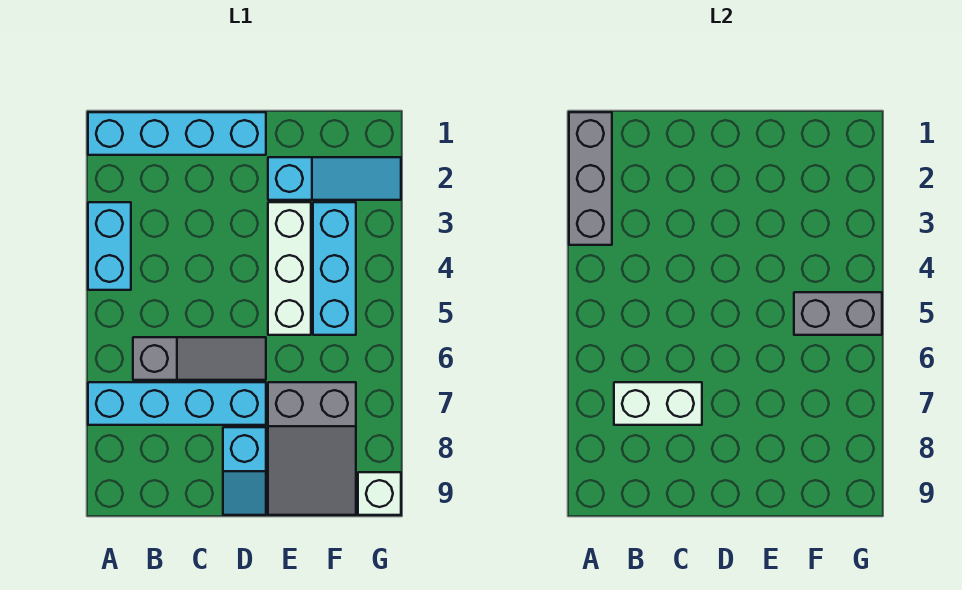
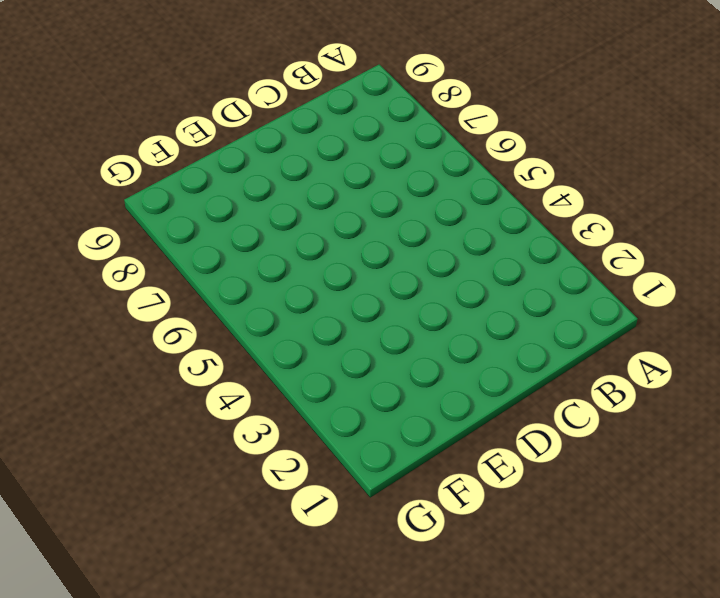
none -> cyan 1x4 brick [88,112,266,155]
none -> cyan 1x2 brick [88,202,131,290]
none -> cyan 1x4 brick [88,382,266,425]

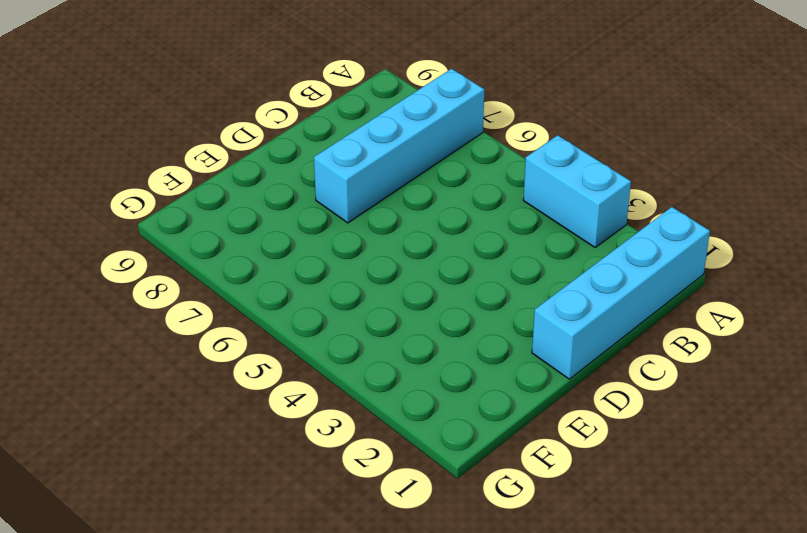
none -> grey 1x3 slope [133,337,266,380]
none -> cyan 1x2 slope [223,427,266,515]
none -> cyan 1x3 slope [268,157,401,200]

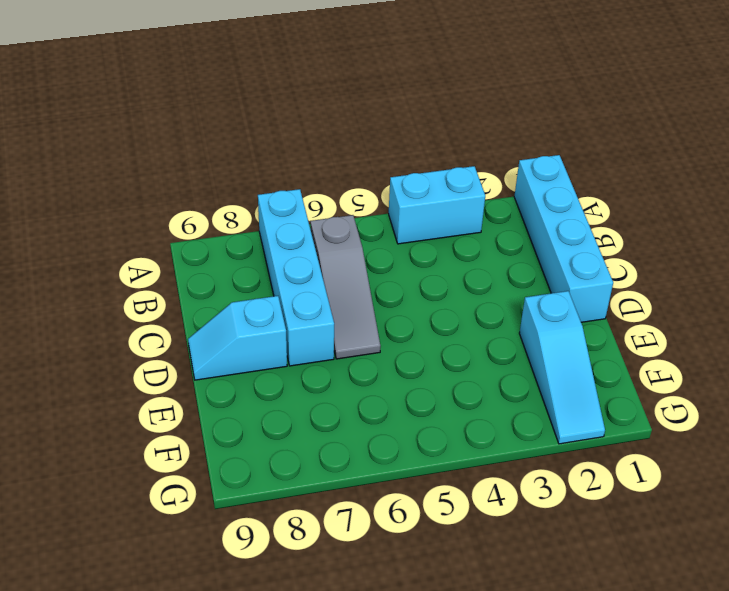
none -> white 1x3 brick [268,202,311,335]
none -> grey 2x3 slope [268,382,356,515]
none -> cyan 1x3 brick [313,202,356,335]

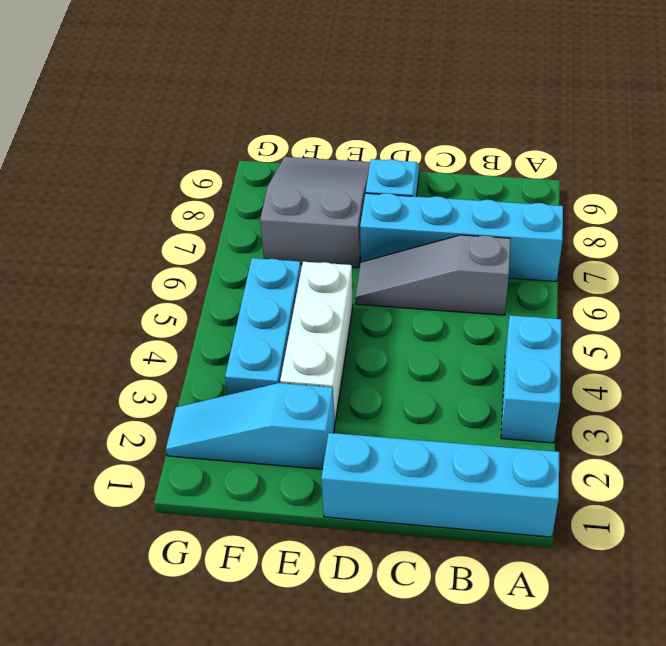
none -> white 1x1 brick [358,472,401,515]
none -> grey 1x3 brick [569,112,612,245]
none -> white 1x2 brick [614,382,702,425]

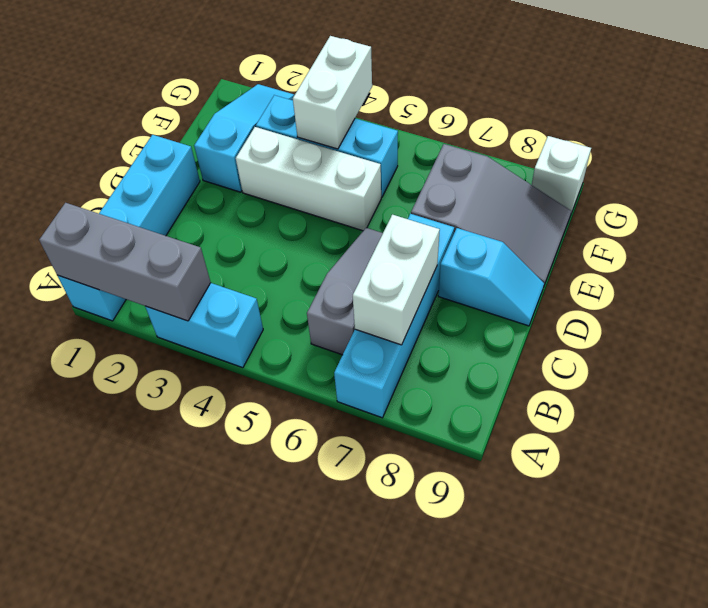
white 1x2 brick [293,36,372,149] -> none
none -> grey 1x2 brick [794,292,882,335]

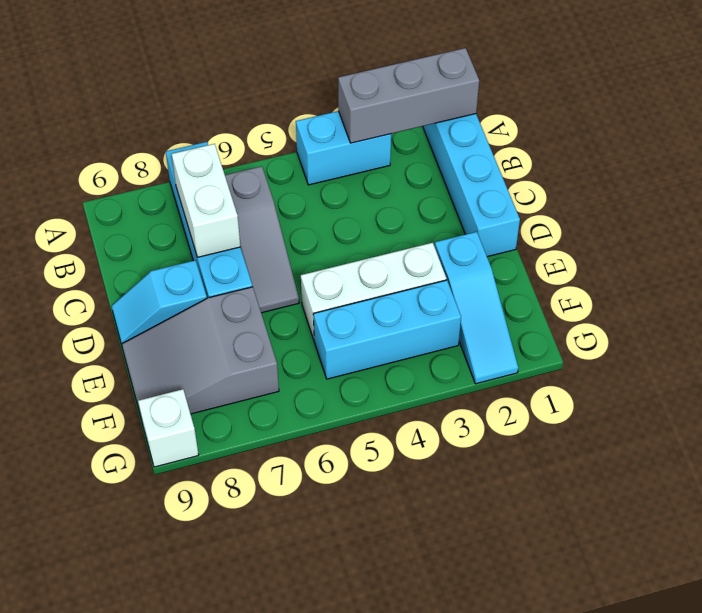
none -> grey 1x2 brick [794,292,882,335]

